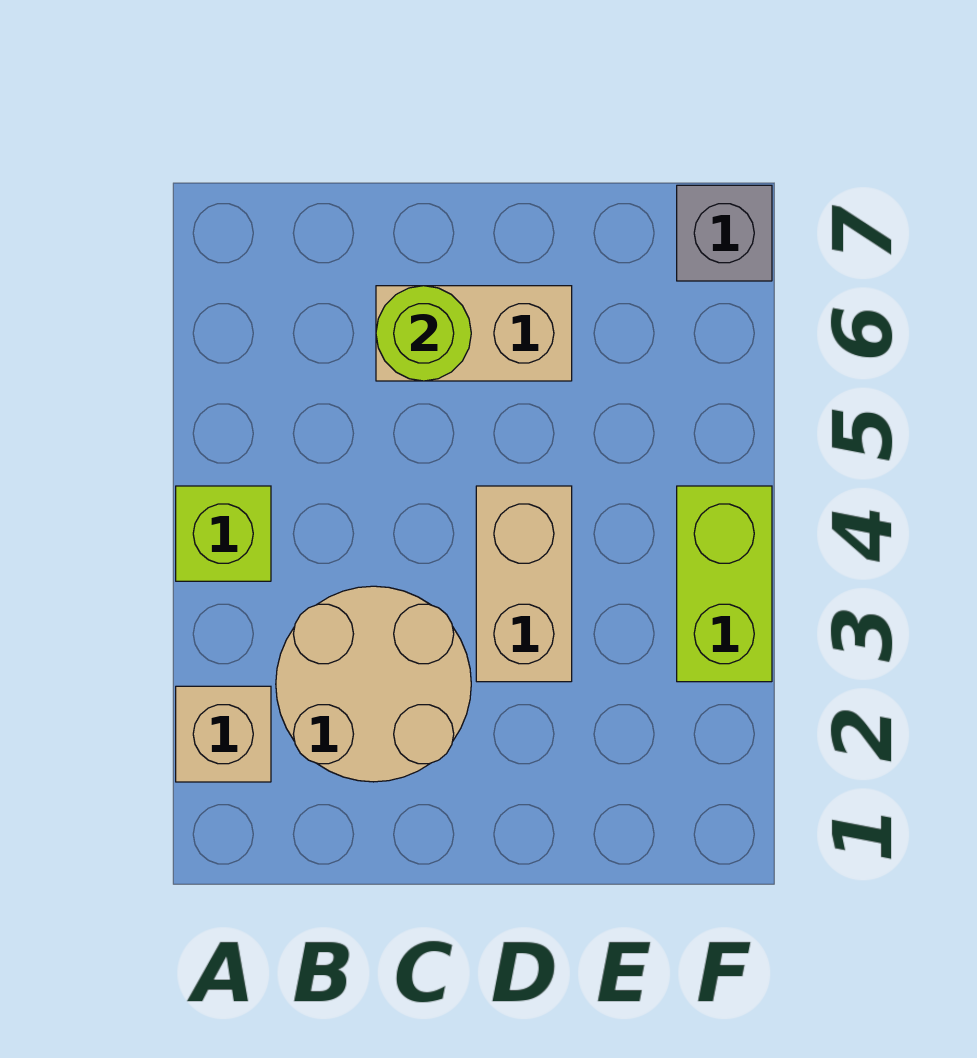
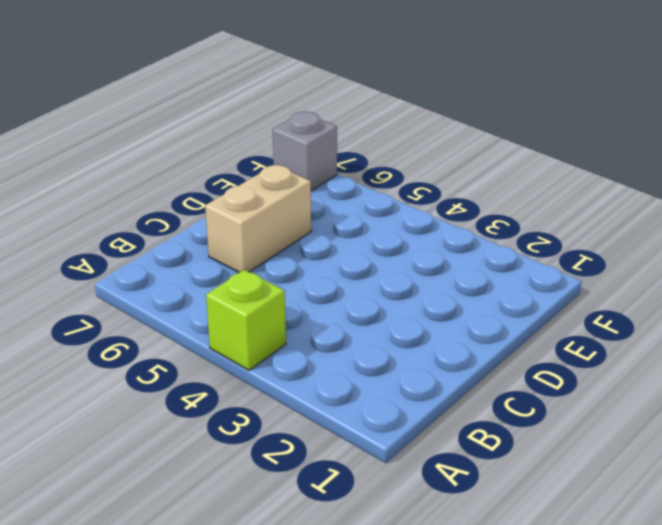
none -> tan 1x1 brick [176,686,271,782]
none -> tan 2x2 round brick [276,586,471,782]

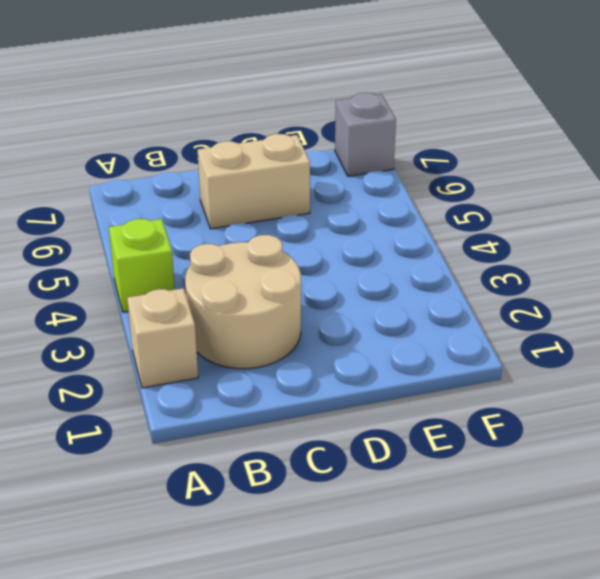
none -> tan 1x2 brick [476,486,572,682]
none -> lime 1x2 brick [677,486,772,682]

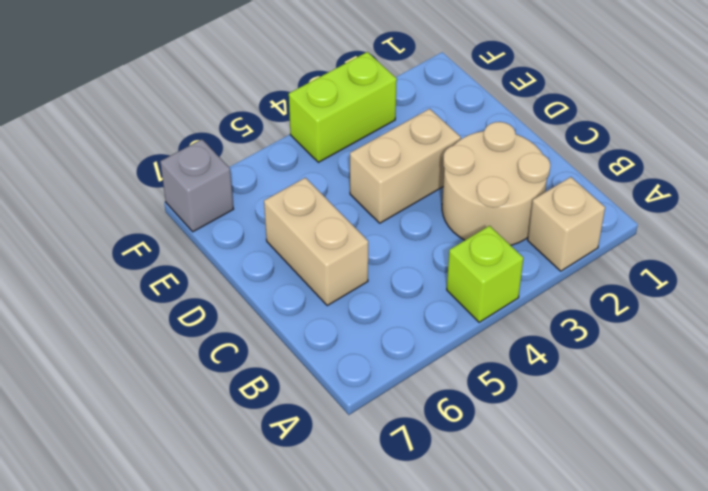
none -> lime 1x1 round brick [376,286,471,381]

